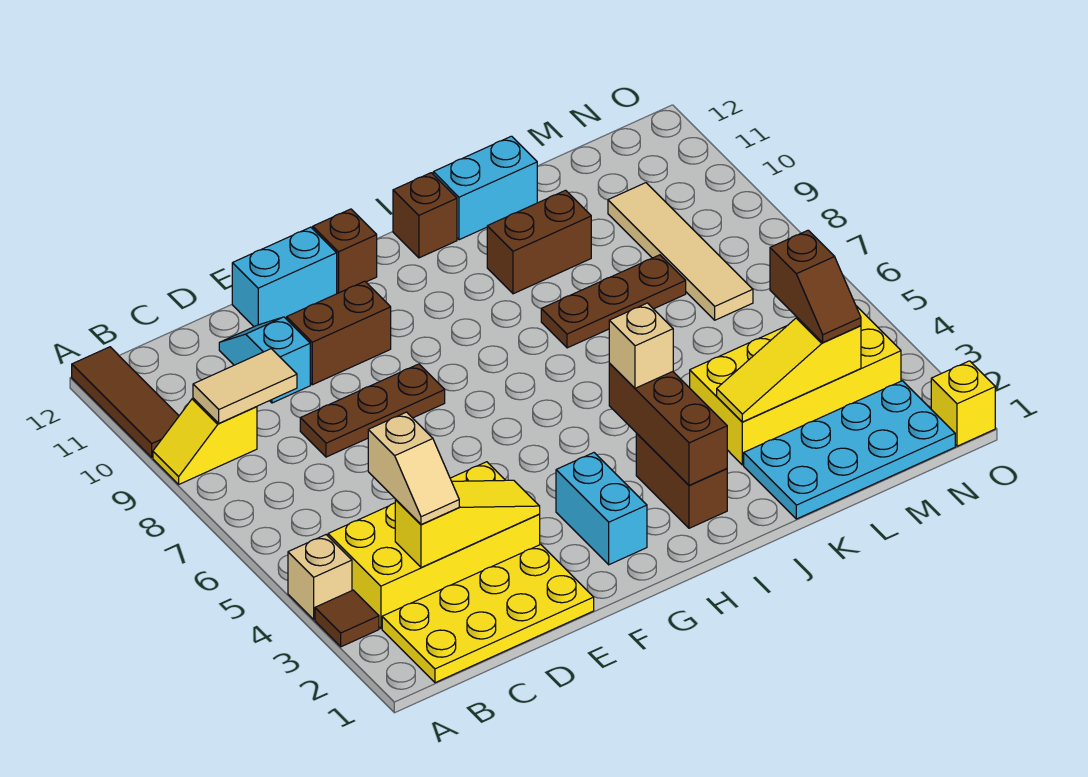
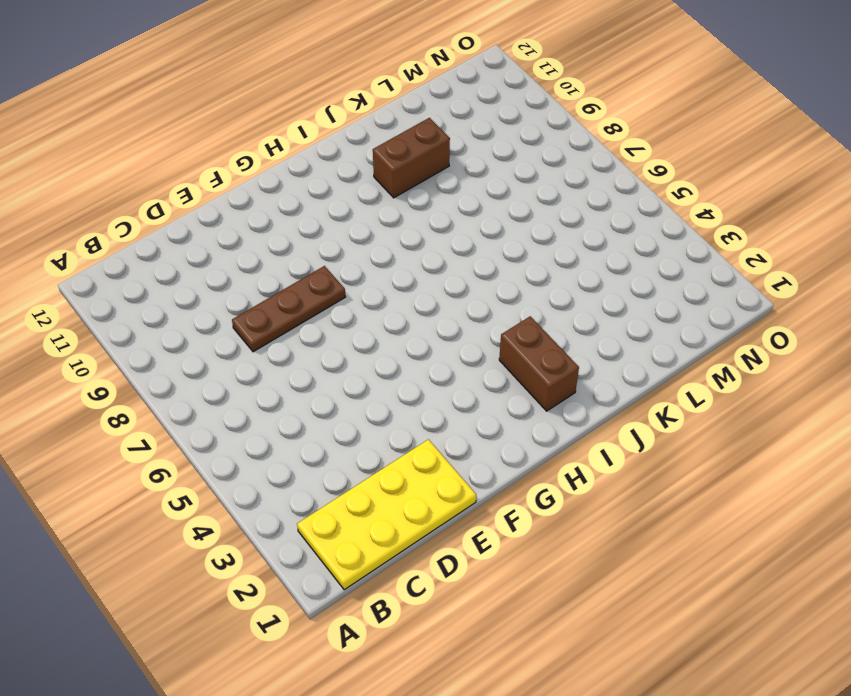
none -> brown 1x1 tile [315,590,379,647]
none -> tan 1x1 brick [288,535,352,620]
none -> yellow 1x2 slope [153,398,257,484]

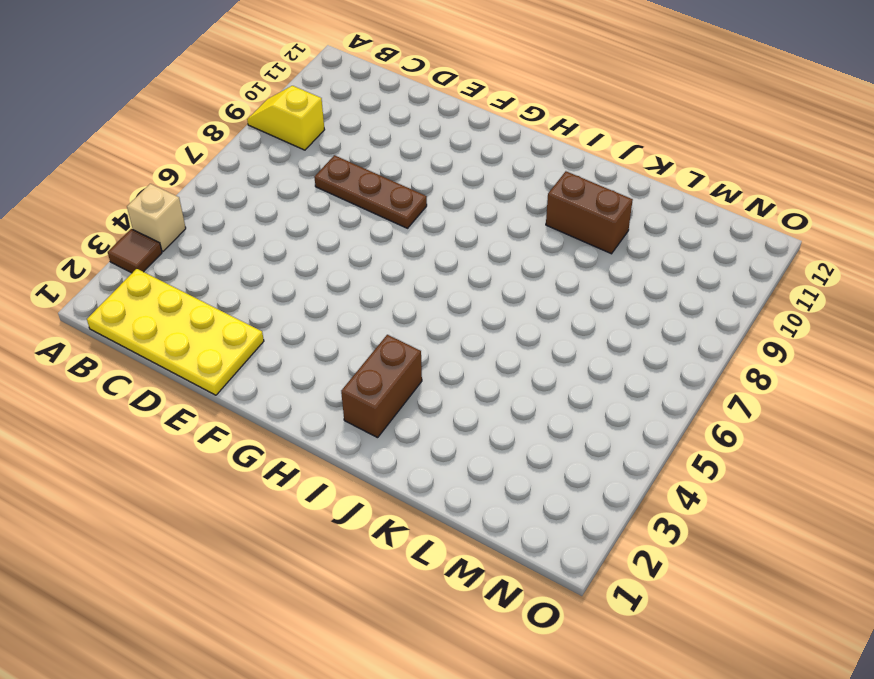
none -> brown 1x3 tile [72,347,179,457]
none -> yellow 2x4 brick [328,462,540,629]
none -> cyan 1x2 slope [219,317,310,403]

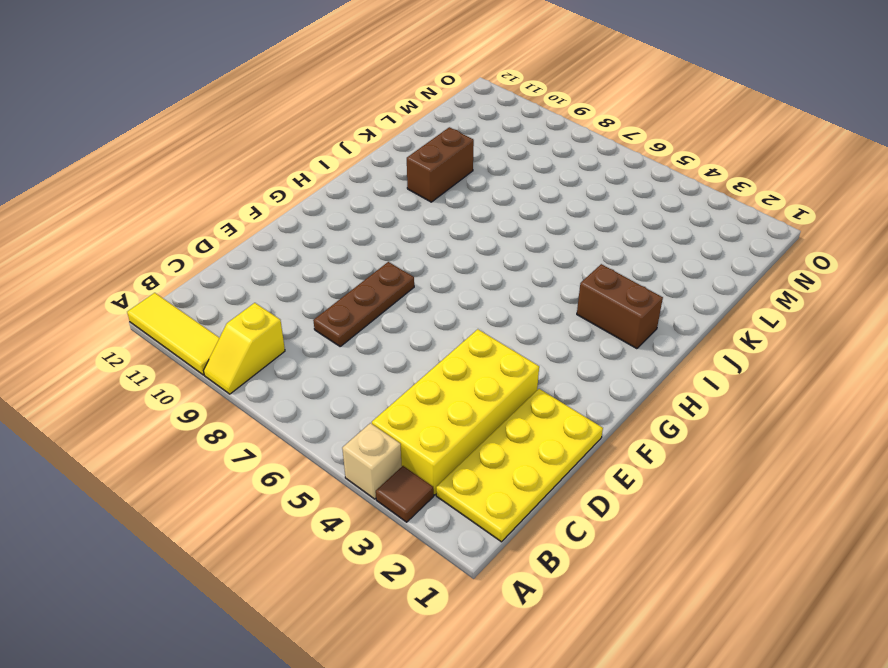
yellow 1x3 tile [127,293,219,375] -> brown 1x3 tile [72,347,179,457]
none -> cyan 1x2 slope [219,317,310,403]
none -> brown 1x2 brick [287,281,391,385]
none -> cyan 1x2 brick [232,227,337,327]

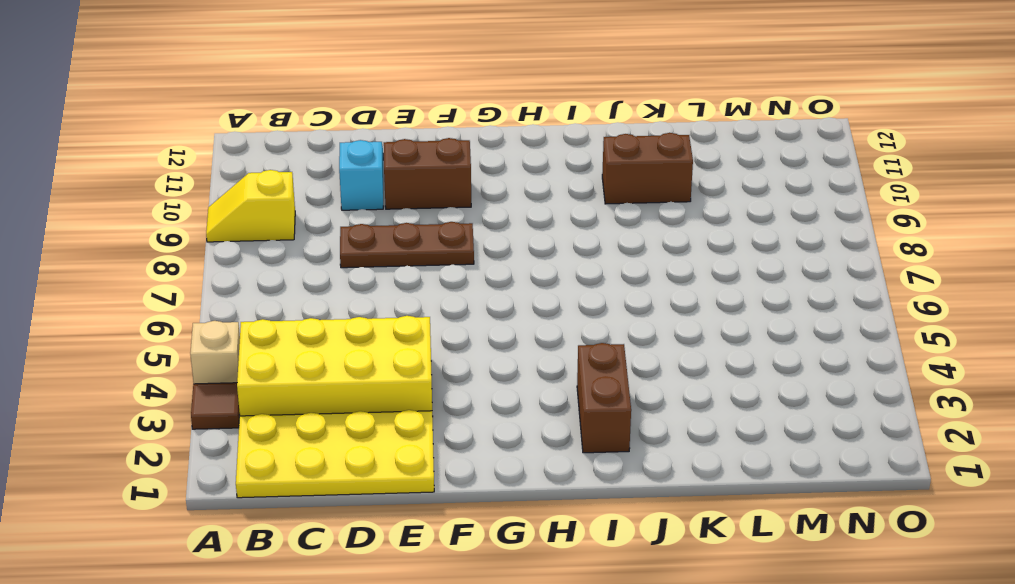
none -> brown 1x3 tile [72,347,179,457]
none -> cyan 1x2 brick [232,227,337,327]
none -> cyan 1x2 brick [556,453,647,565]

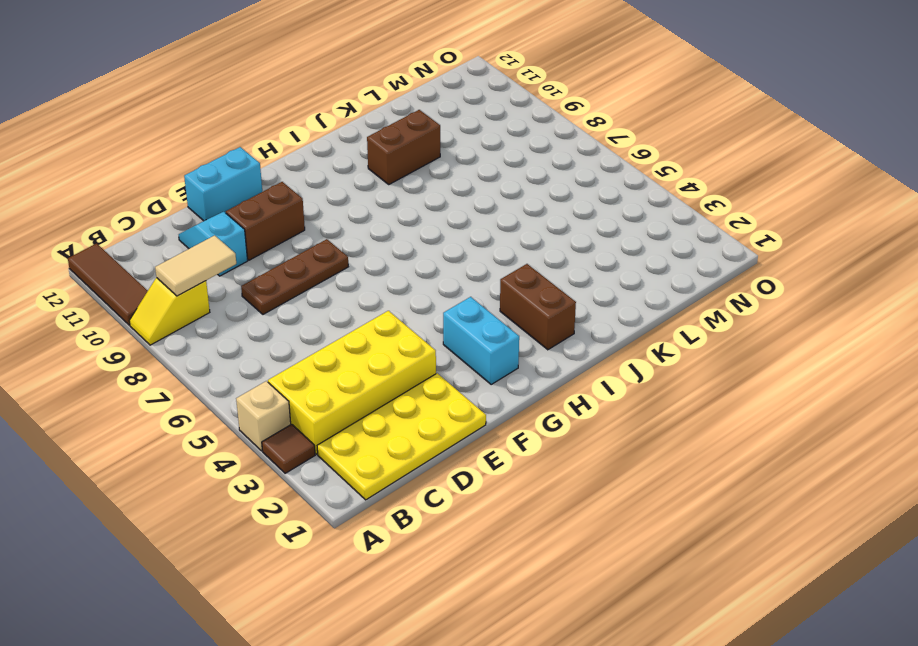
none -> brown 1x1 brick [313,209,377,293]
none -> brown 1x1 brick [393,173,457,258]
none -> brown 1x3 plate [541,255,686,348]

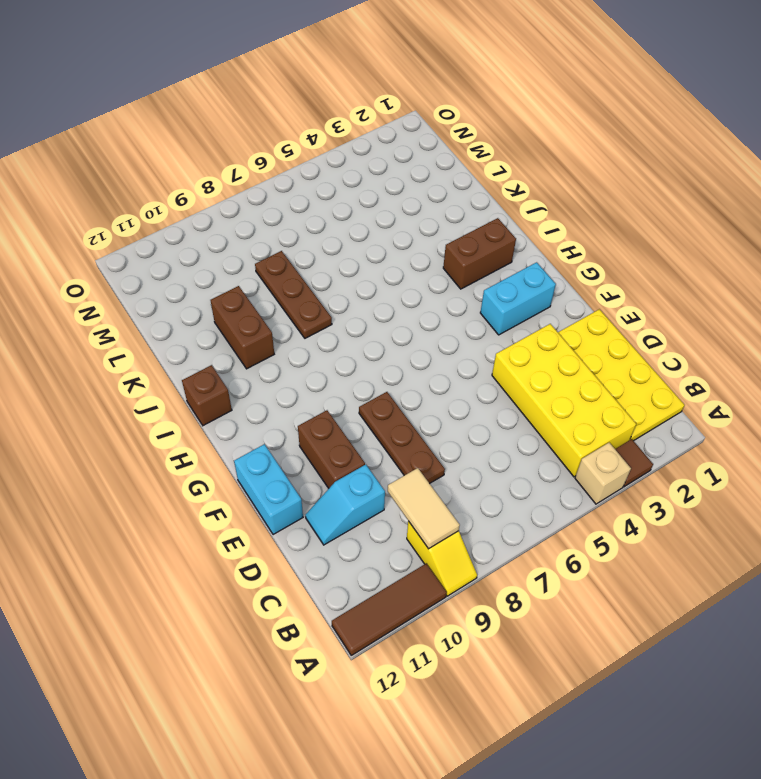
none -> brown 1x1 brick [313,209,377,293]
none -> cyan 1x2 brick [433,136,537,240]
none -> cyan 2x4 plate [744,381,955,519]

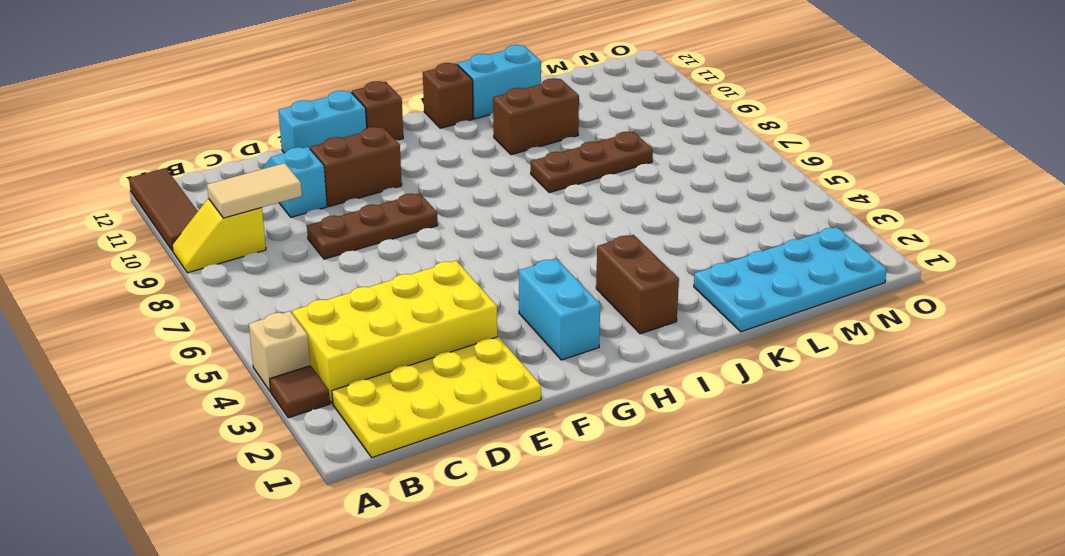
none -> yellow 2x4 brick [690,306,901,465]
none -> tan 1x4 tile [608,183,753,320]
none -> yellow 1x1 brick [931,361,995,446]

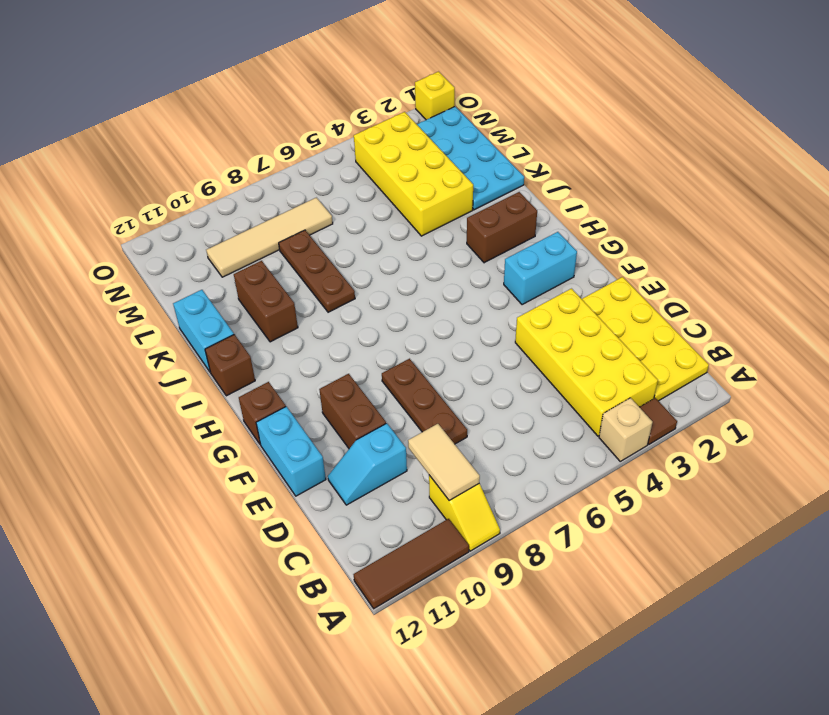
none -> yellow 1x3 slope [395,480,540,567]
none -> brown 1x3 brick [609,363,727,486]
none -> yellow 1x3 slope [717,318,861,422]

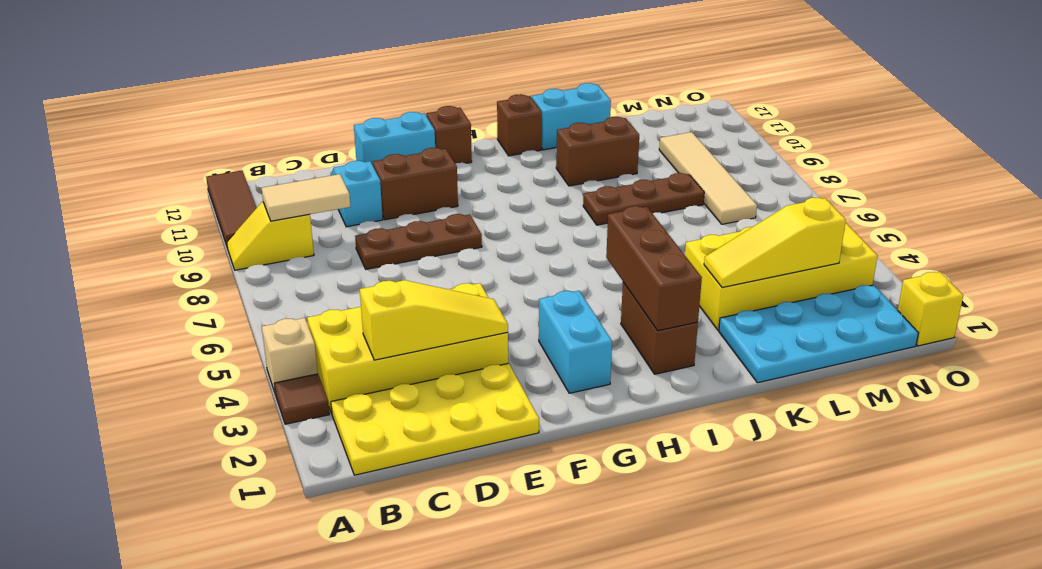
none -> tan 1x2 slope [368,412,459,525]
none -> tan 1x1 brick [609,303,673,388]
none -> brown 1x2 slope [770,230,861,342]

